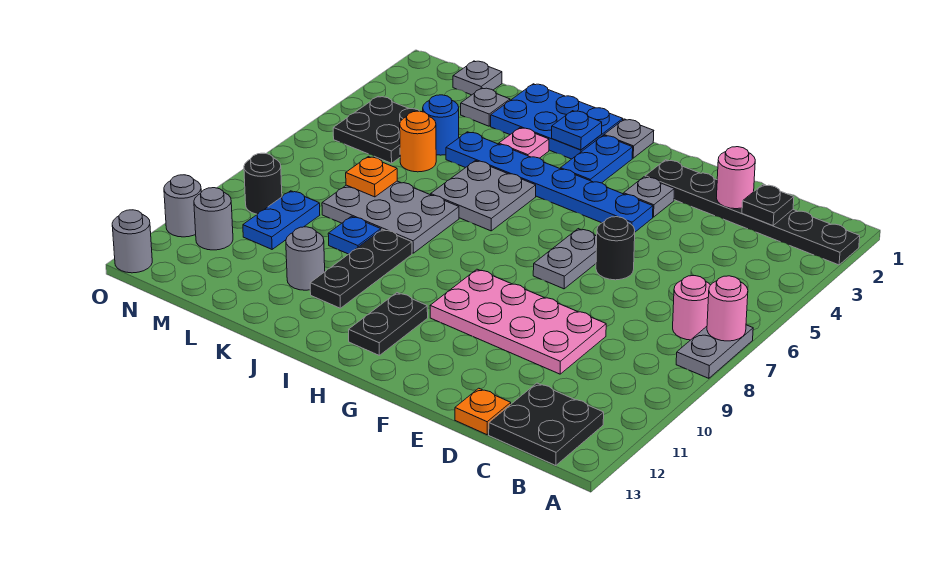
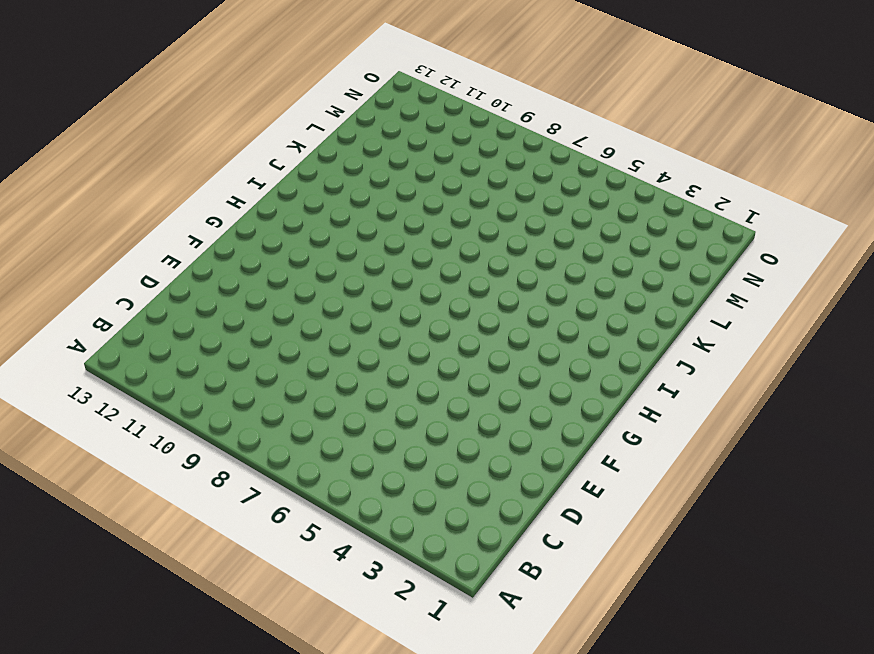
none -> black 1x6 plate [645,160,860,265]
none -> grey 1x2 plate [676,325,753,378]
none -> pink 1x1 round brick [673,276,710,340]
none -> black 2x2 plate [489,383,604,466]

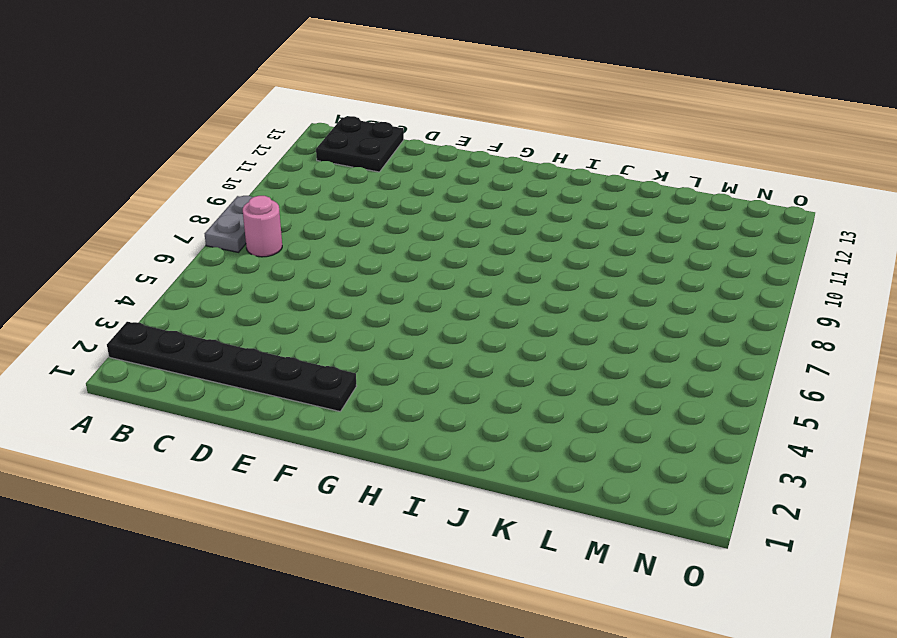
none -> pink 2x4 plate [430,269,606,374]
none -> orange 1x1 plate [455,388,511,435]
none -> black 1x1 round brick [596,217,635,280]
none -> grey 1x1 plate [624,177,674,217]

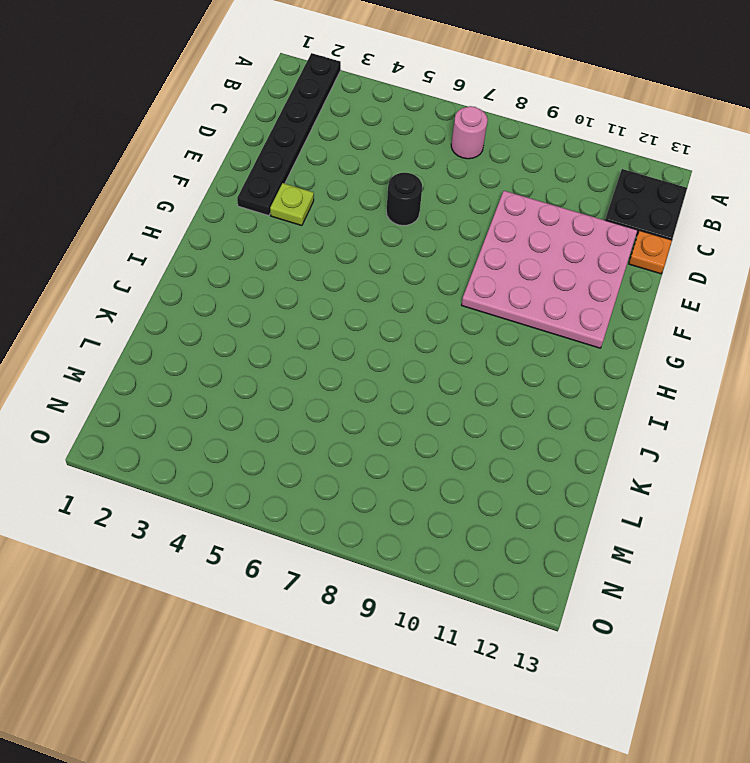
pink 4x4 plate [462,191,637,348] -> pink 2x4 plate [430,269,606,374]
lime 1x1 plate [270,183,314,226] -> grey 1x1 plate [624,177,674,217]
none -> grey 1x2 plate [676,325,753,378]
none -> blue 1x6 plate [446,132,653,232]
none -> grey 1x2 plate [533,229,597,289]
none -> grey 1x1 plate [604,119,654,158]

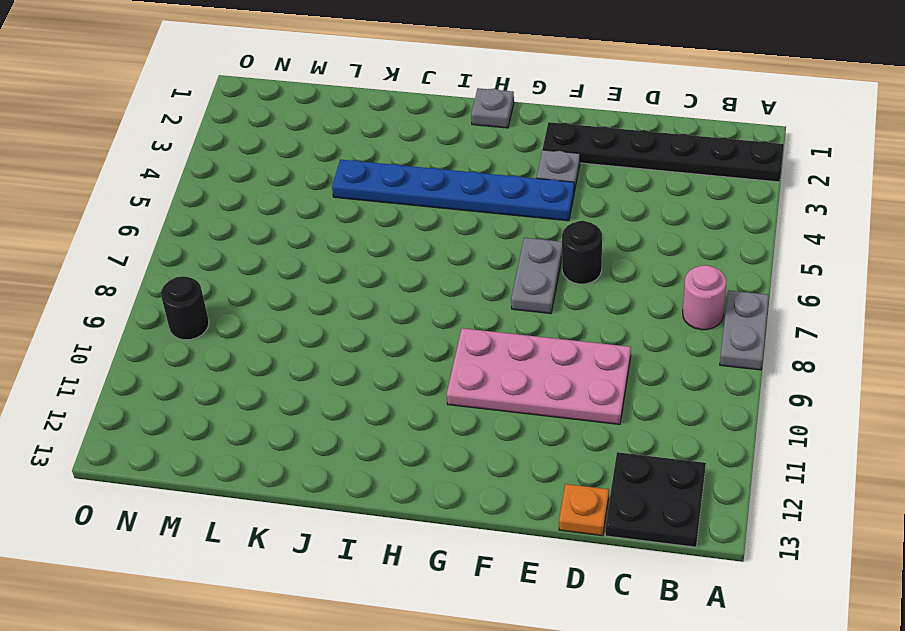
none -> blue 1x2 plate [561,135,633,183]
none -> black 1x2 plate [349,293,428,355]
none -> blue 2x3 plate [491,84,623,159]
none -> grey 2x2 plate [431,161,536,231]

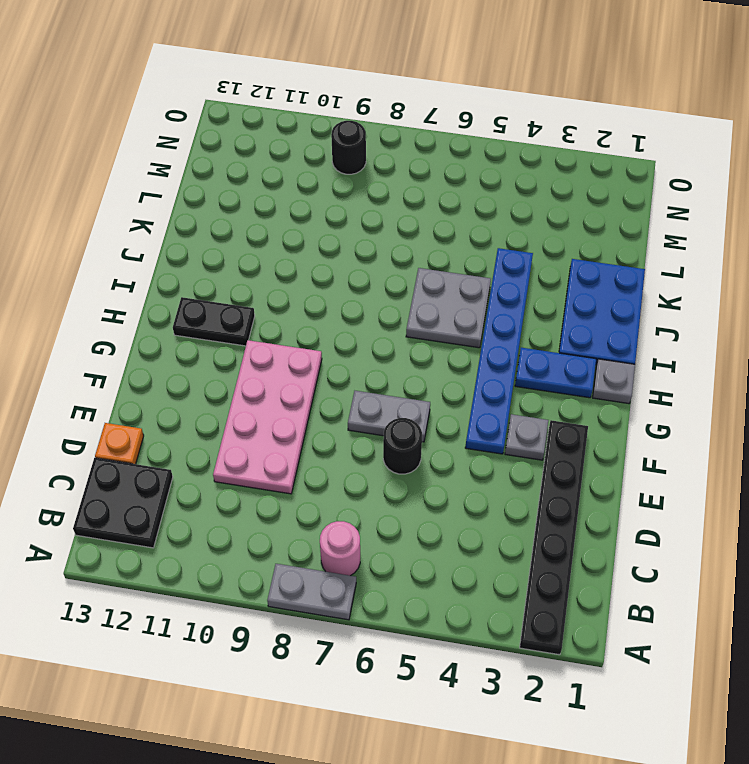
none -> pink 1x1 plate [499,128,549,158]
none -> grey 2x3 plate [322,181,459,253]
none -> black 1x3 plate [310,229,412,308]
none -> blue 1x1 plate [328,216,381,254]

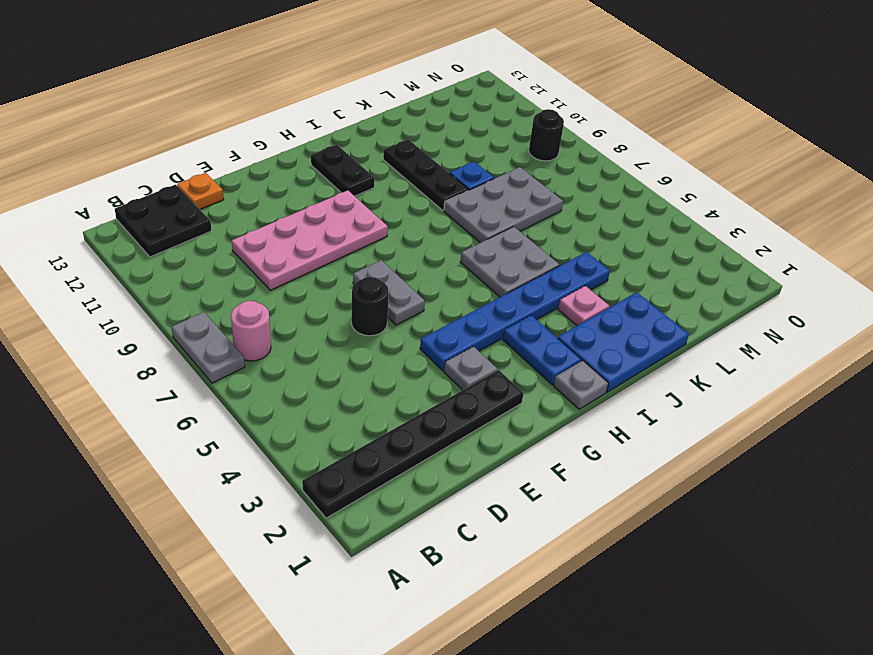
none -> grey 1x1 round brick [286,227,325,290]
none -> grey 1x1 plate [461,88,510,126]
none -> blue 1x1 round brick [423,95,459,155]
none -> orange 1x1 round brick [400,111,436,172]

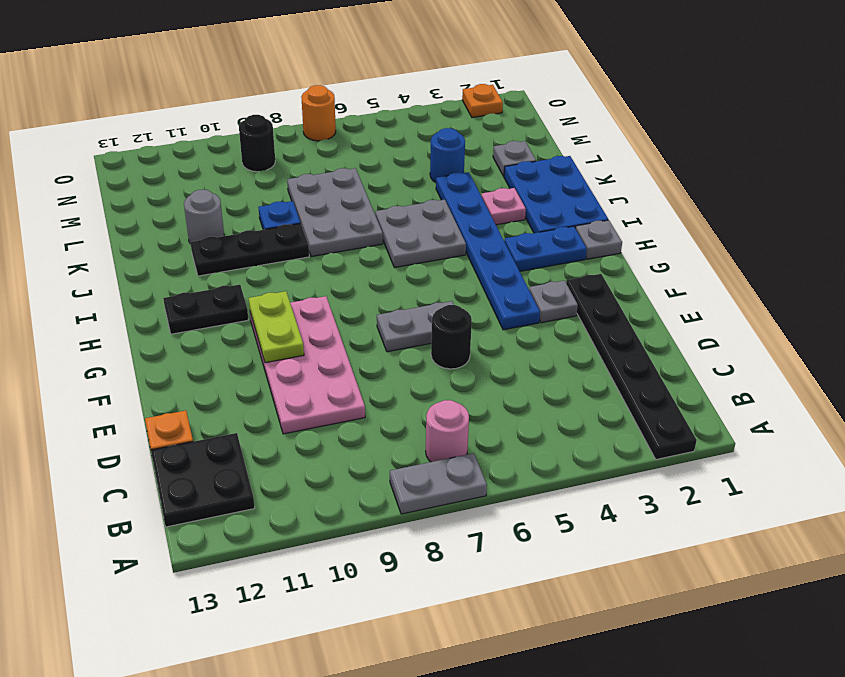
lime 1x2 plate [249,291,304,363] -> none
orange 1x1 plate [462,84,503,117] -> orange 1x1 plate moved to [346,157,397,197]
orange 1x1 round brick [301,85,336,141] -> orange 1x1 round brick moved to [400,111,436,172]
none -> grey 1x1 plate [453,61,502,95]
none -> black 2x2 plate [333,96,419,163]
none -> blue 1x2 plate [243,191,320,249]
none -> grey 1x1 round brick [194,188,233,250]

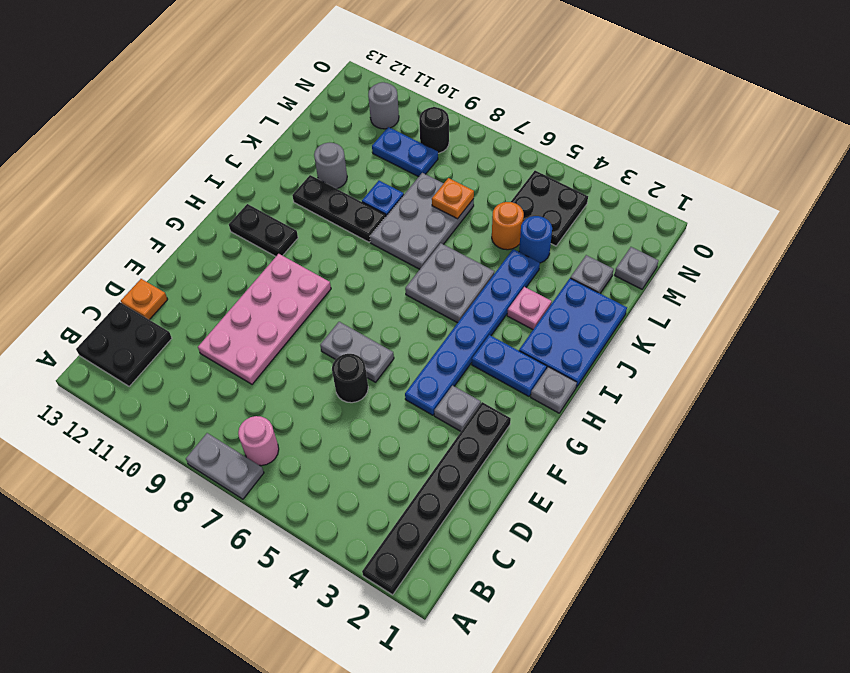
none -> grey 1x1 round brick [164,175,201,237]
none -> grey 1x1 round brick [112,210,152,273]
none -> pink 1x1 round brick [707,276,748,341]
none -> black 1x1 plate [742,185,794,225]

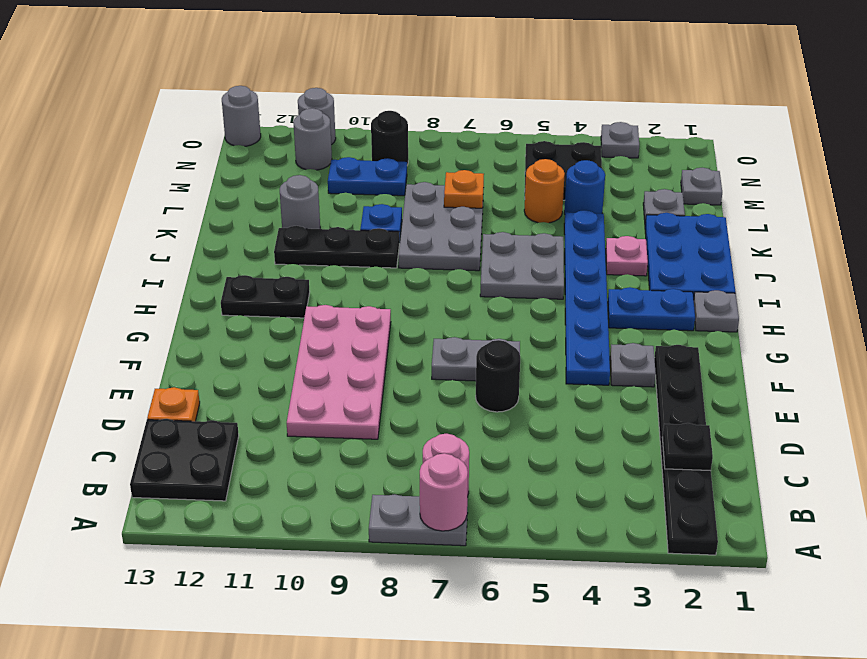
grey 1x1 plate [601,122,639,158] -> none
none -> pink 1x1 round brick [717,147,755,209]
none -> blue 1x1 plate [552,111,602,150]

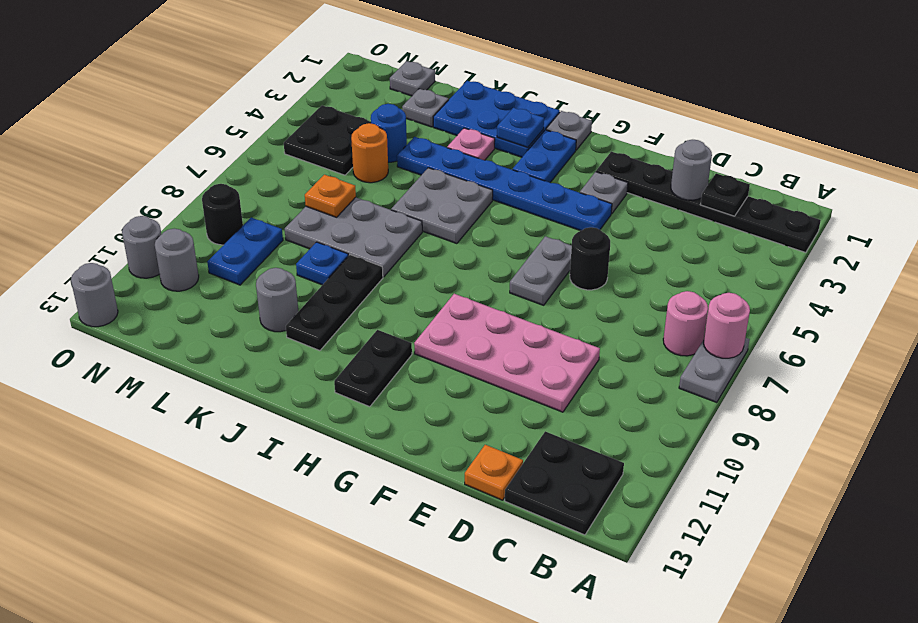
grey 1x1 round brick [671,140,712,200] -> pink 1x1 round brick [717,147,755,209]

